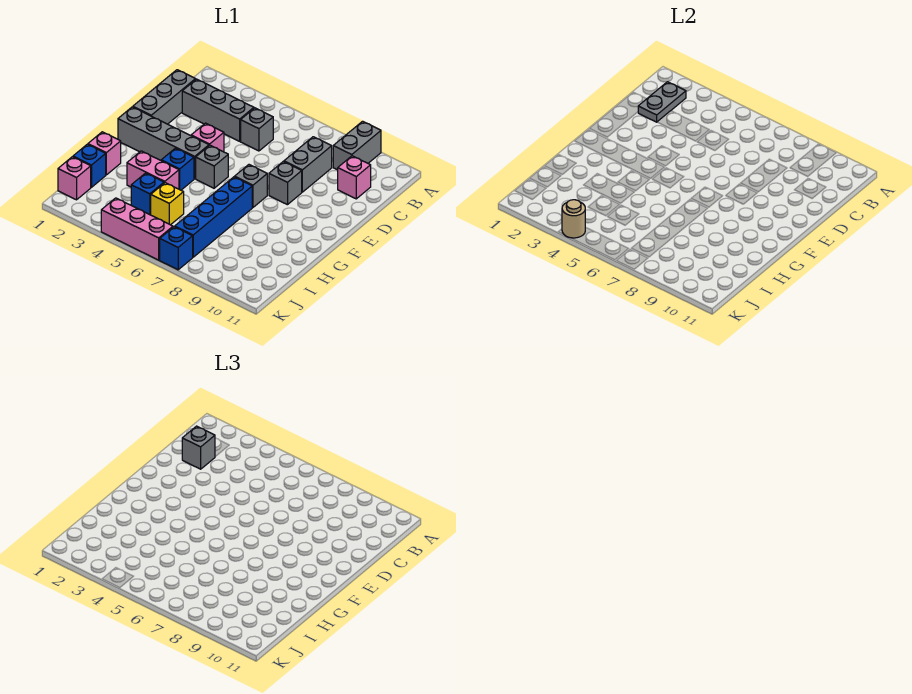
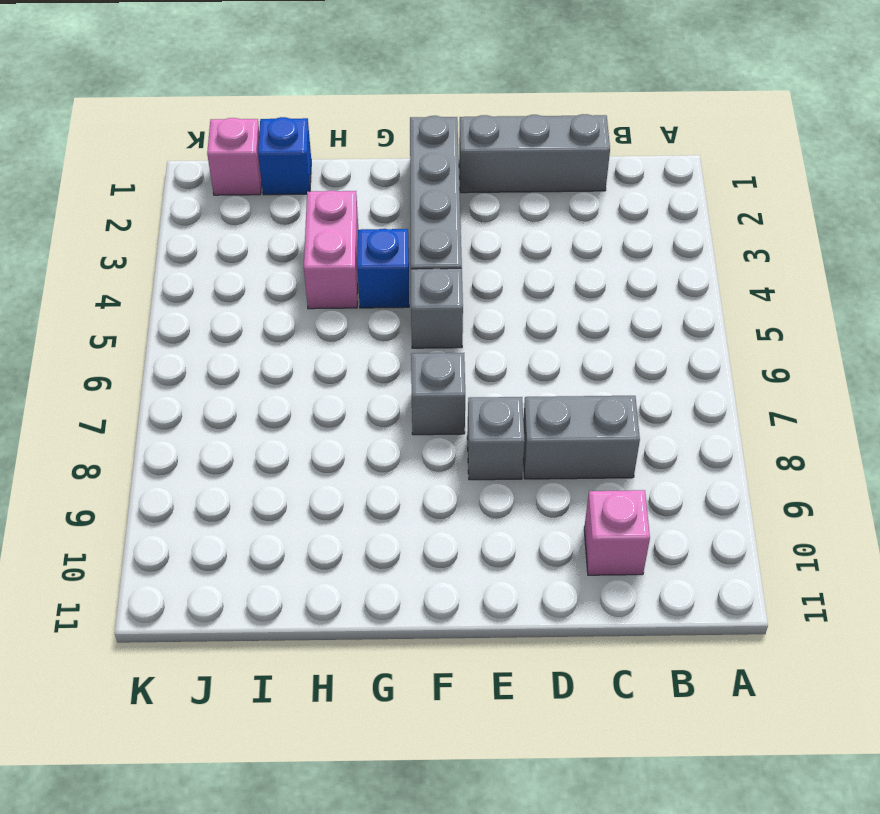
none -> grey 1x2 brick [333,121,381,170]
none -> grey 1x3 brick [182,79,254,141]
none -> grey 1x1 brick [241,108,273,151]

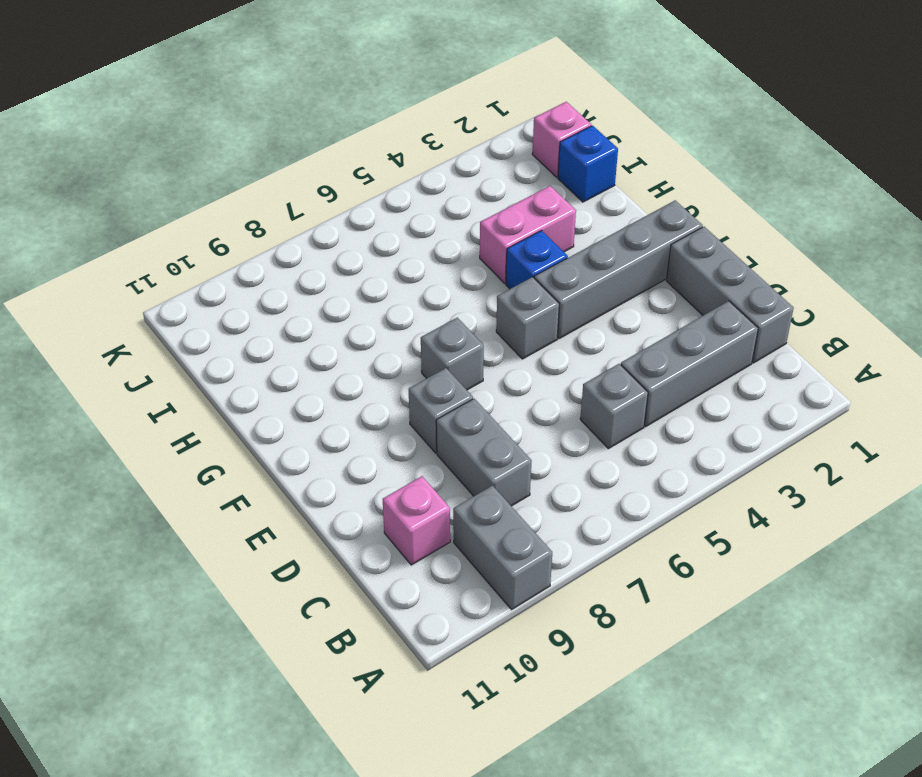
none -> pink 1x1 brick [191,123,224,152]
none -> blue 1x4 brick [175,177,252,257]
none -> pink 1x1 brick [88,132,121,175]

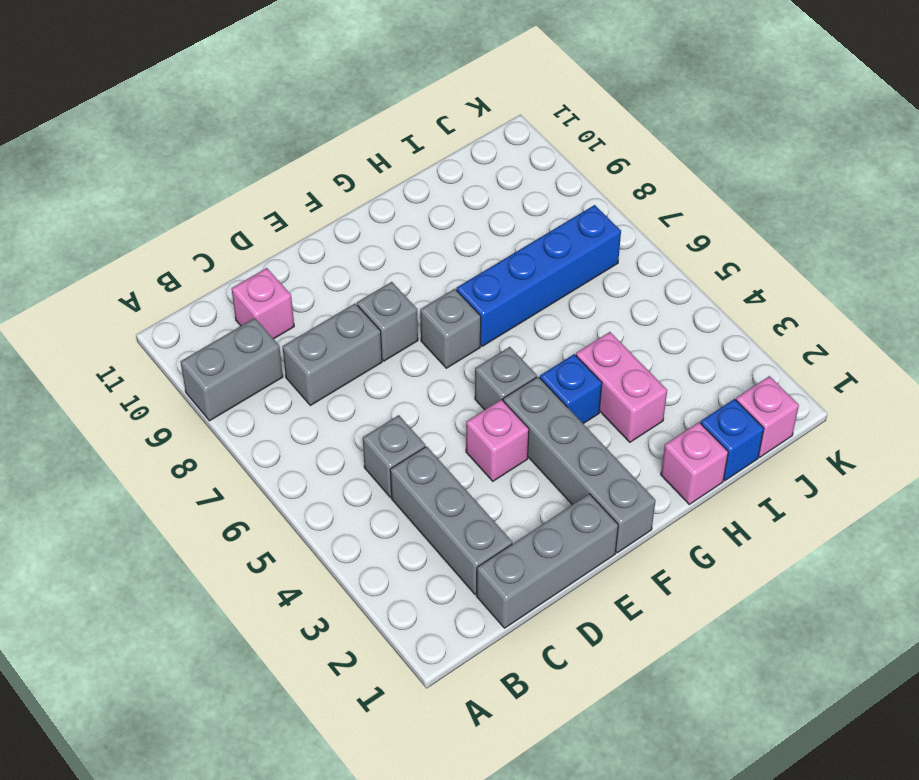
none -> blue 1x1 brick [131,173,164,215]
none -> yellow 1x1 brick [151,183,184,225]
none -> pink 1x3 brick [101,198,173,260]

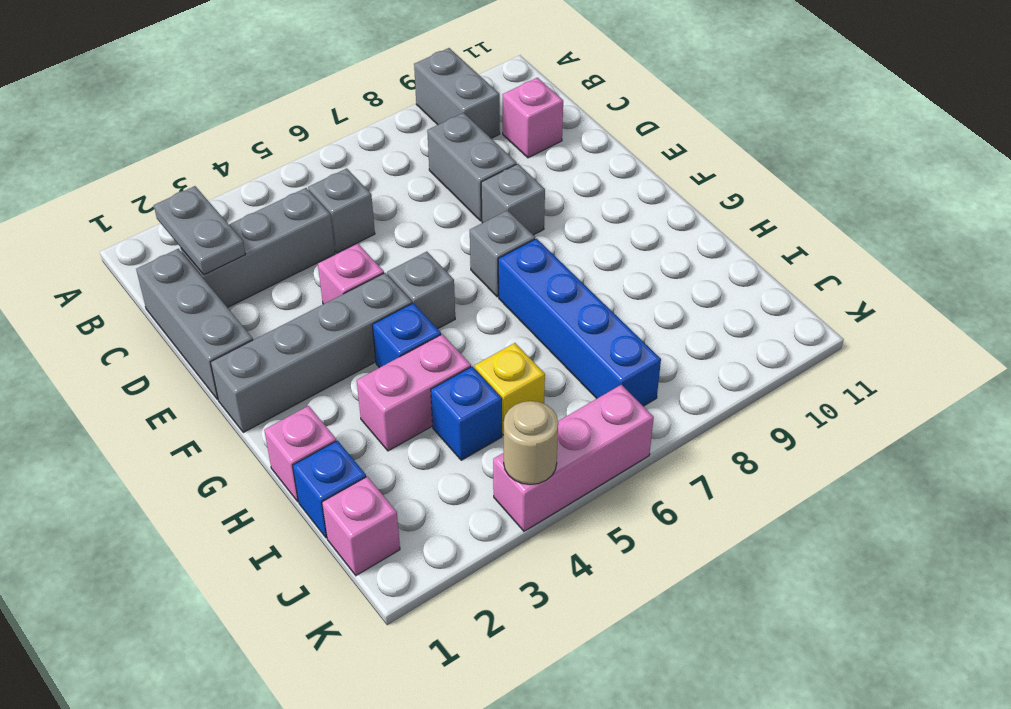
none -> blue 1x1 brick [160,227,193,270]
none -> grey 1x1 brick [182,426,215,469]

